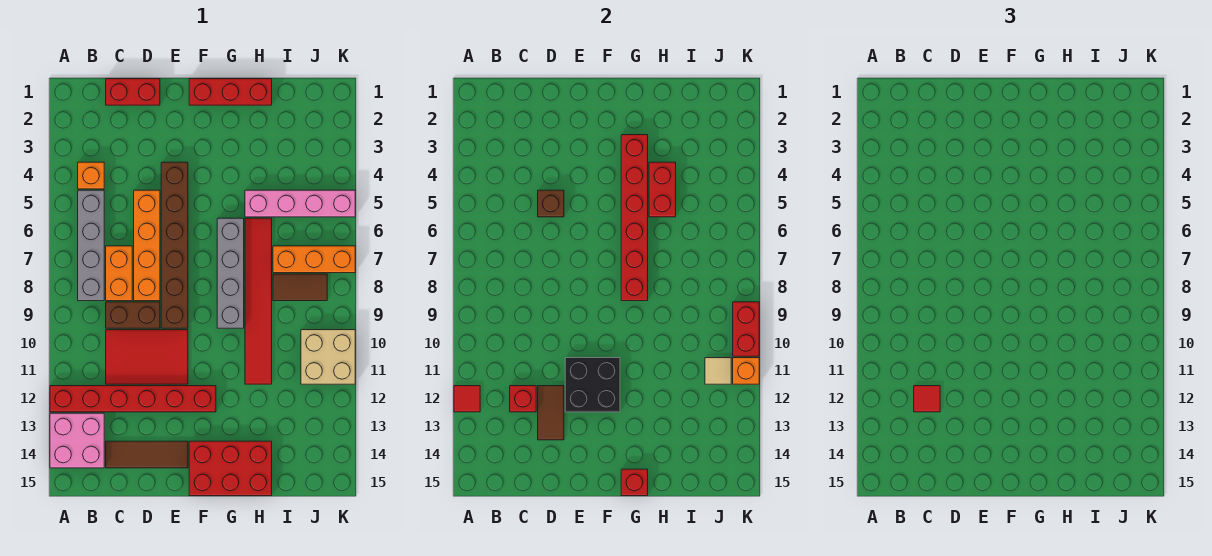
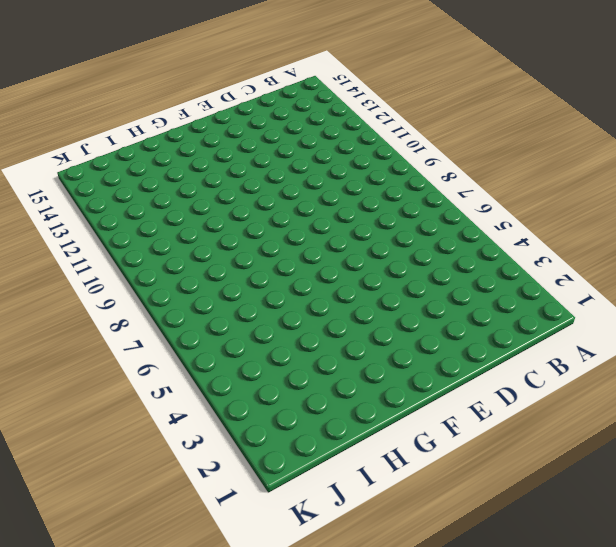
none -> red 1x6 brick [50,386,216,412]
none -> pink 2x2 brick [50,413,104,468]
none -> orange 1x1 brick [78,162,104,189]
none -> grey 1x4 brick [78,190,104,301]

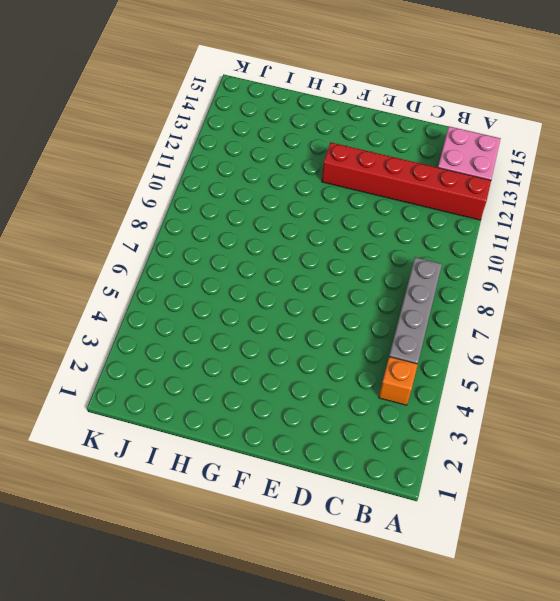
none -> red 1x2 brick [106,79,160,105]
none -> orange 1x2 brick [106,246,132,301]
none -> brown 1x2 brick [106,302,160,328]
none -> red 2x3 tile [106,330,188,384]

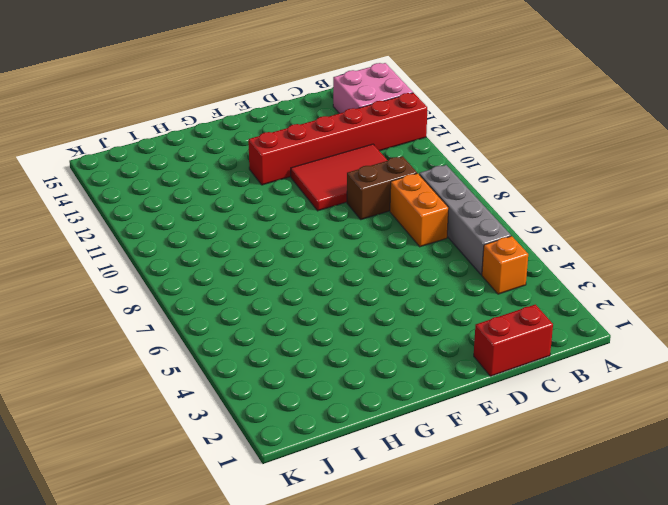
none -> brown 1x3 tile [106,441,188,468]
none -> orange 1x4 brick [134,190,160,301]
none -> brown 1x6 brick [161,162,188,328]
none -> red 1x3 brick [189,79,272,105]

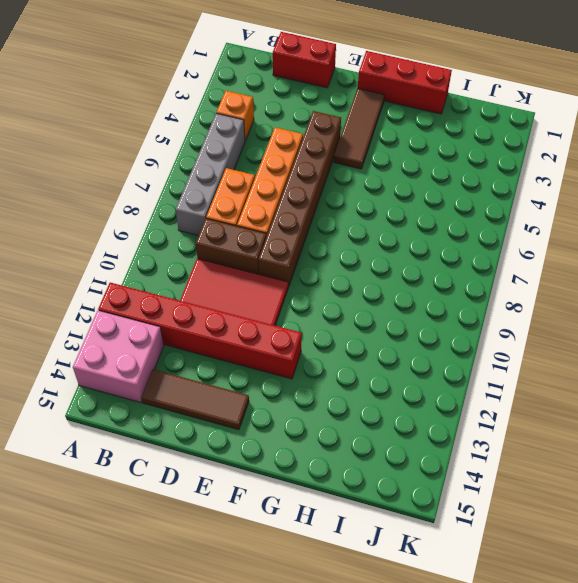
brown 1x3 tile [334,88,384,169] -> none
none -> red 2x3 brick [189,441,272,496]
none -> grey 1x4 brick [217,218,244,328]
none -> pink 1x4 brick [245,190,355,217]
none -> red 1x6 tile [245,218,272,384]

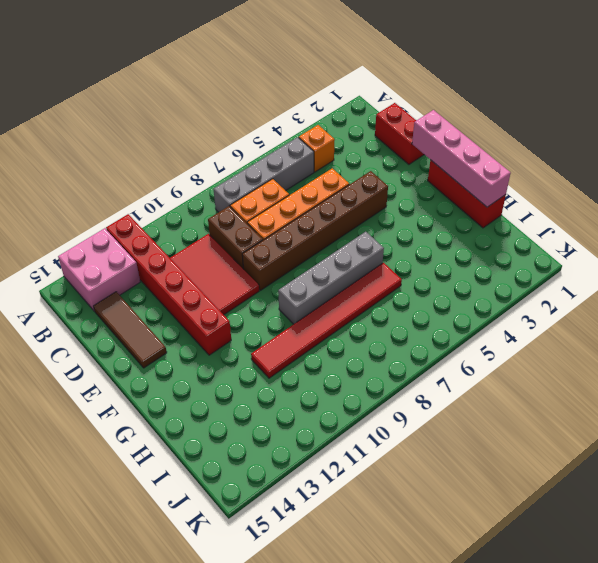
pink 1x4 brick [412,110,511,207] -> pink 1x4 brick moved to [245,190,355,217]
none -> red 2x3 brick [189,441,272,496]
none -> orange 1x3 brick [273,246,355,273]
none -> brown 1x2 tile [273,274,327,301]
none -> tan 2x2 brick [301,330,355,384]

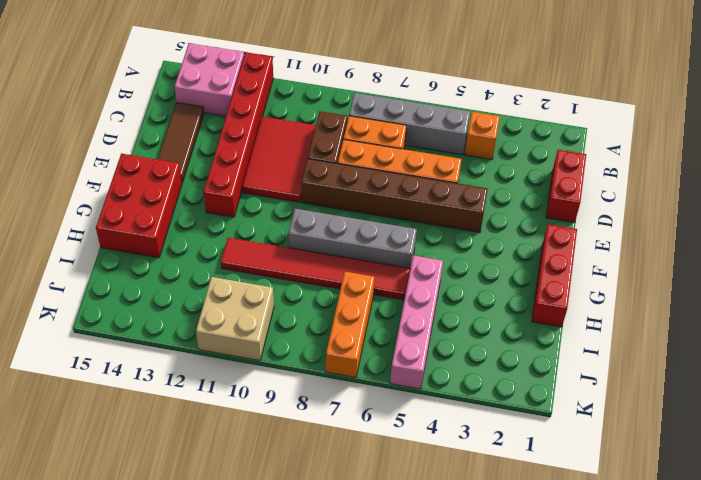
none -> brown 1x2 tile [273,274,327,301]
none -> red 1x1 tile [454,386,480,412]
none -> red 1x1 brick [510,386,536,412]
none -> brown 1x1 brick [538,190,564,217]

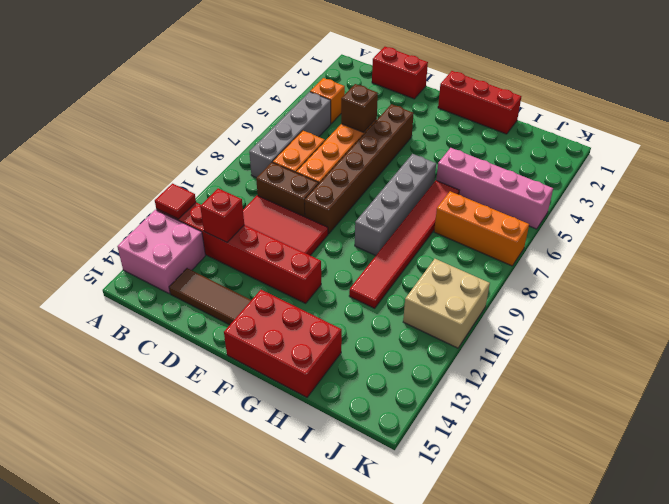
none -> brown 1x2 tile [273,274,327,301]
none -> brown 1x2 tile [538,386,564,440]
none -> black 2x2 brick [565,358,620,412]
none -> red 1x6 brick [621,135,648,301]

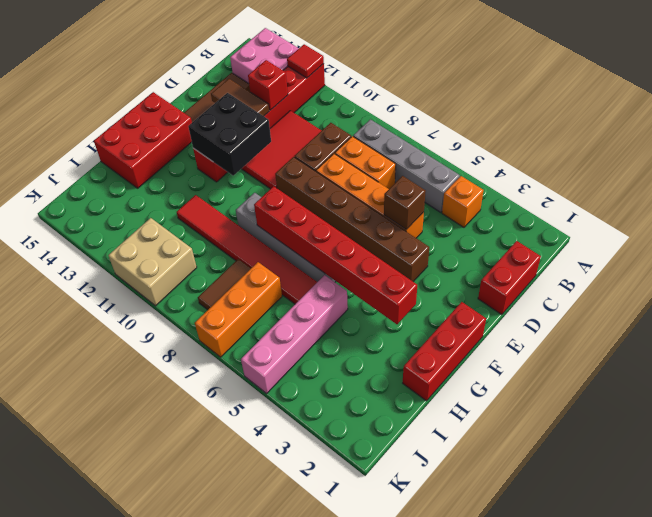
none -> red 1x1 brick [621,469,648,496]
none -> red 1x2 brick [649,162,676,217]
none -> tan 1x1 tile [705,358,731,384]
none -> red 1x2 brick [733,302,759,356]

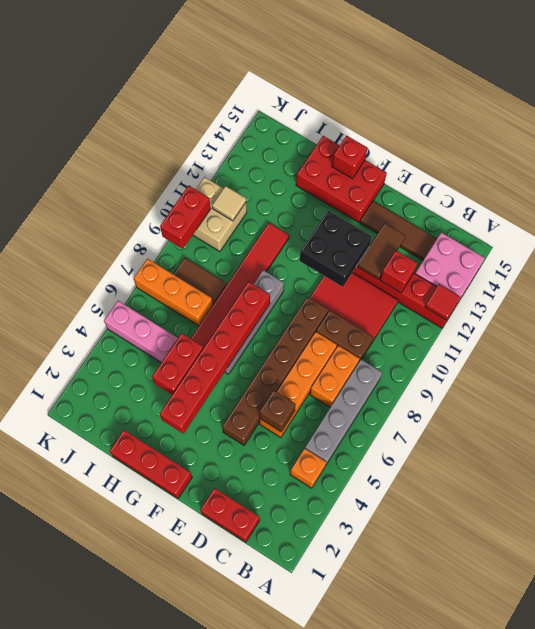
none -> orange 1x1 brick [733,358,759,384]
none -> red 1x1 tile [914,386,940,412]

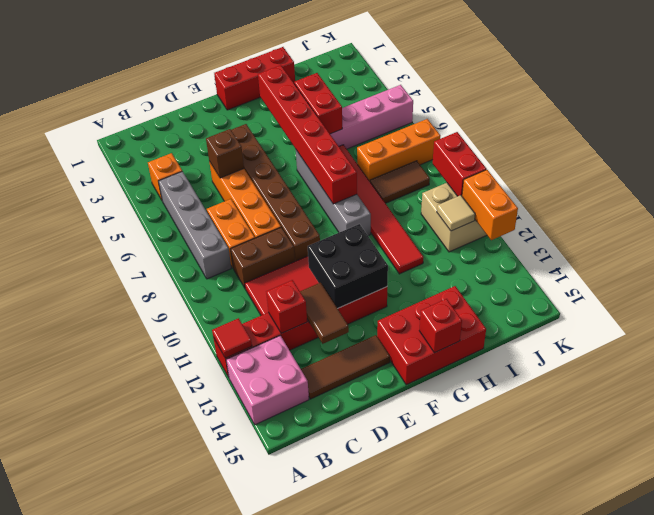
orange 1x2 brick [462,170,518,240] -> orange 1x1 brick [733,358,759,384]
none -> red 1x2 brick [106,79,160,105]
none -> red 1x1 tile [914,386,940,412]

